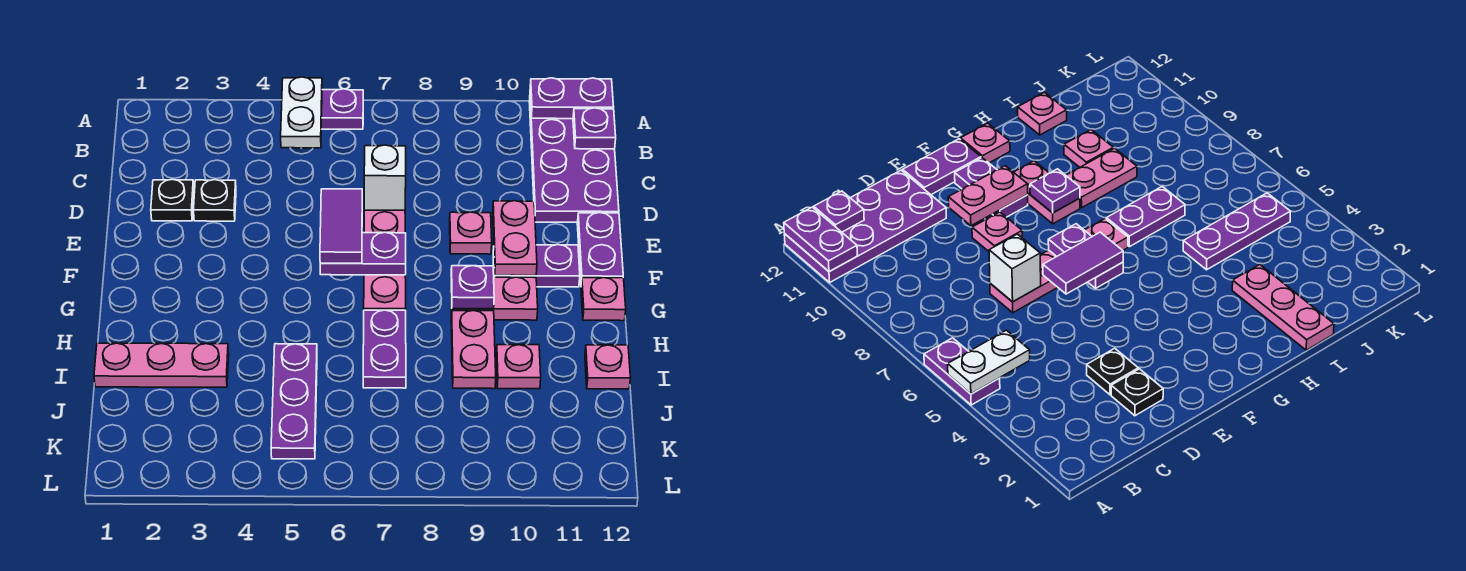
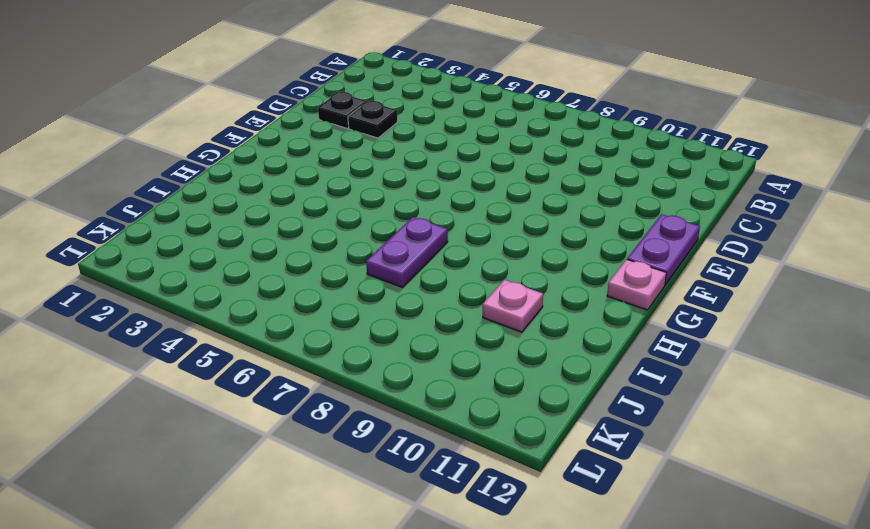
none -> purple 1x2 plate [321,89,363,129]
none -> purple 2x4 plate [529,99,619,223]
none -> pink 1x4 plate [364,210,406,310]

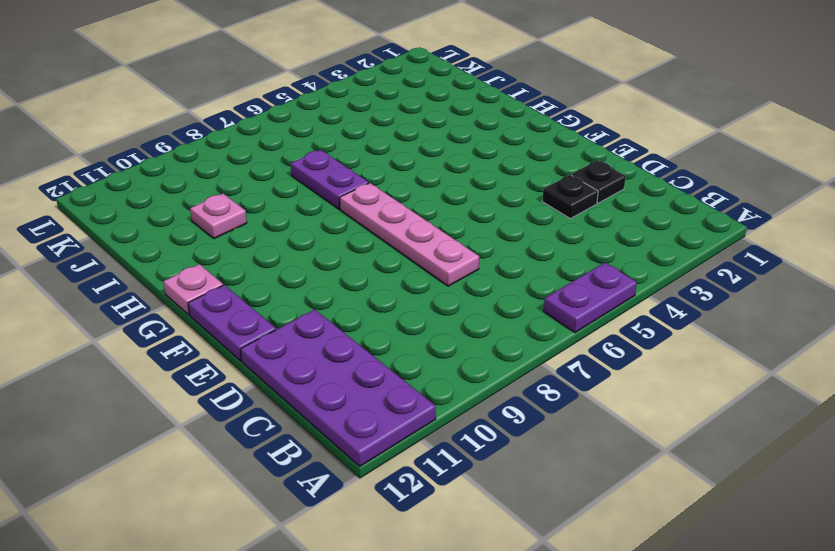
none -> pink 1x1 plate [450,212,492,254]
none -> purple 1x2 plate [493,245,580,287]
none -> pink 1x2 plate [451,277,538,320]

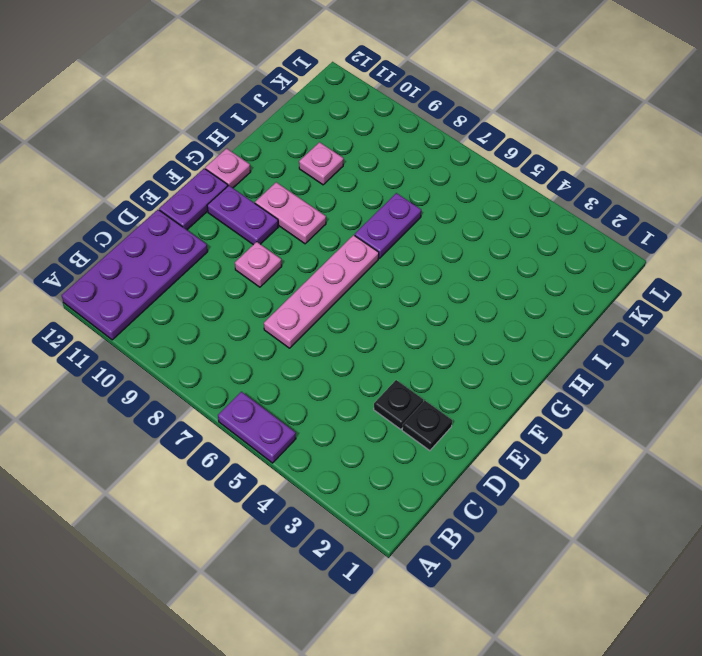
none -> pink 1x2 plate [451,311,496,389]
none -> pink 1x3 plate [94,343,229,387]
none -> purple 1x3 plate [271,344,317,459]

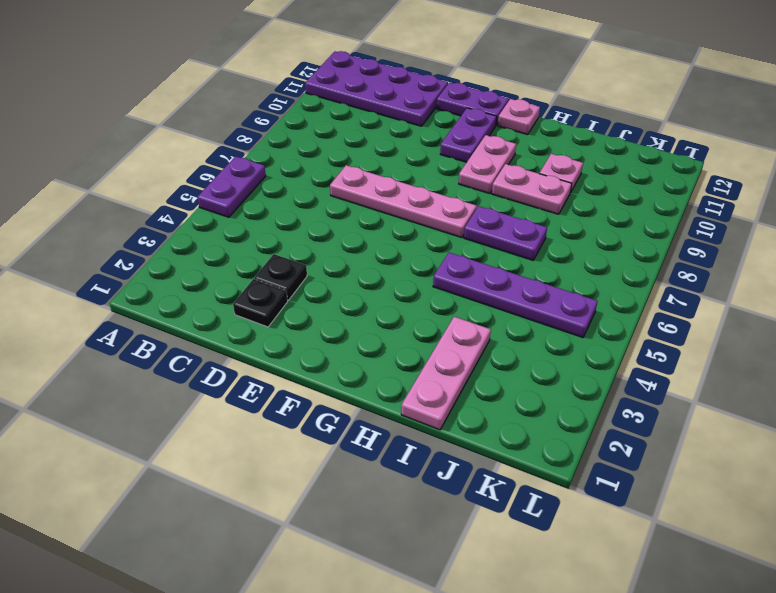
purple 1x4 plate [433,253,598,338] -> purple 1x3 plate [271,344,317,459]
none -> pink 1x1 plate [450,212,492,254]
none -> pink 1x1 plate [585,345,630,389]
none -> white 1x2 plate [281,77,322,148]

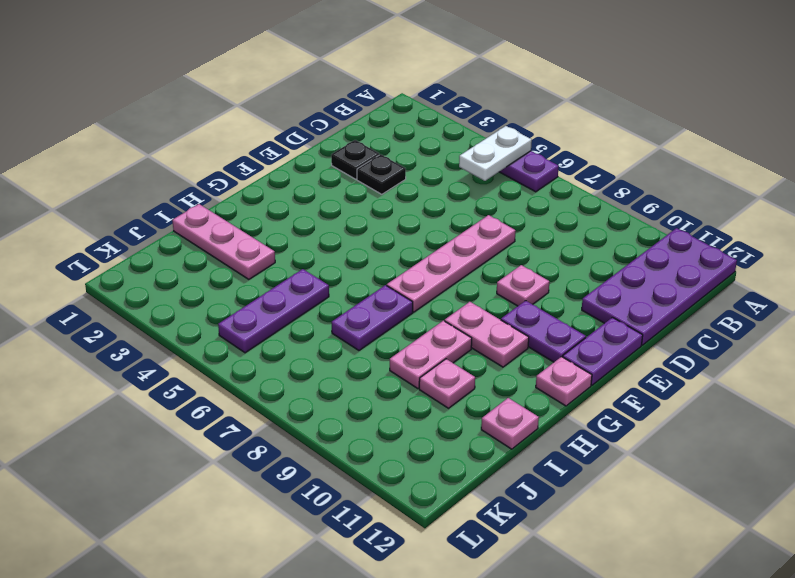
none -> purple 1x2 plate [530,78,614,119]
none -> purple 1x1 plate [573,108,616,149]
none -> white 1x1 brick [364,145,406,210]

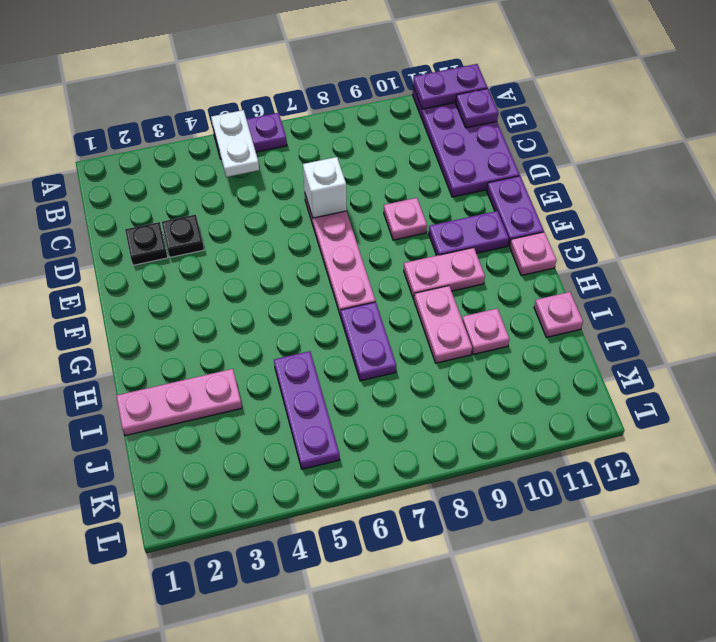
none -> pink 1x2 plate [493,201,537,276]
none -> purple 1x2 plate [320,232,406,275]
none -> purple 1x1 plate [451,266,494,309]

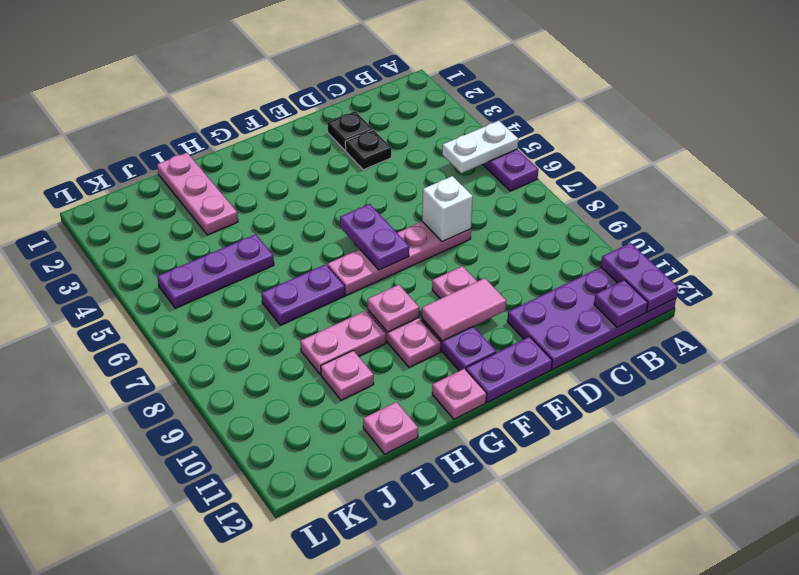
pink 1x2 tile [422,278,506,341] -> pink 1x2 plate [493,201,537,276]
pink 1x1 plate [368,285,419,332] -> purple 1x1 plate [451,266,494,309]
none -> purple 1x2 tile [320,189,362,263]

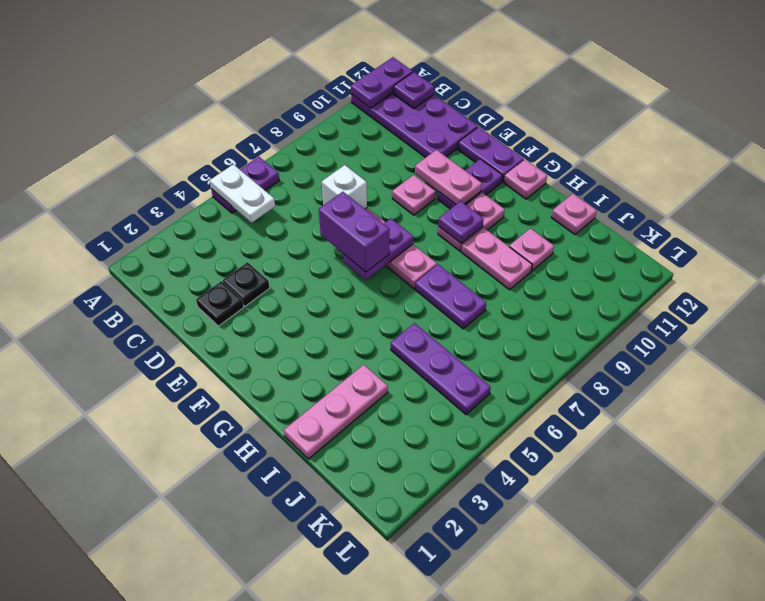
purple 1x2 brick [319,192,390,272] -> purple 1x2 tile [320,189,362,263]

